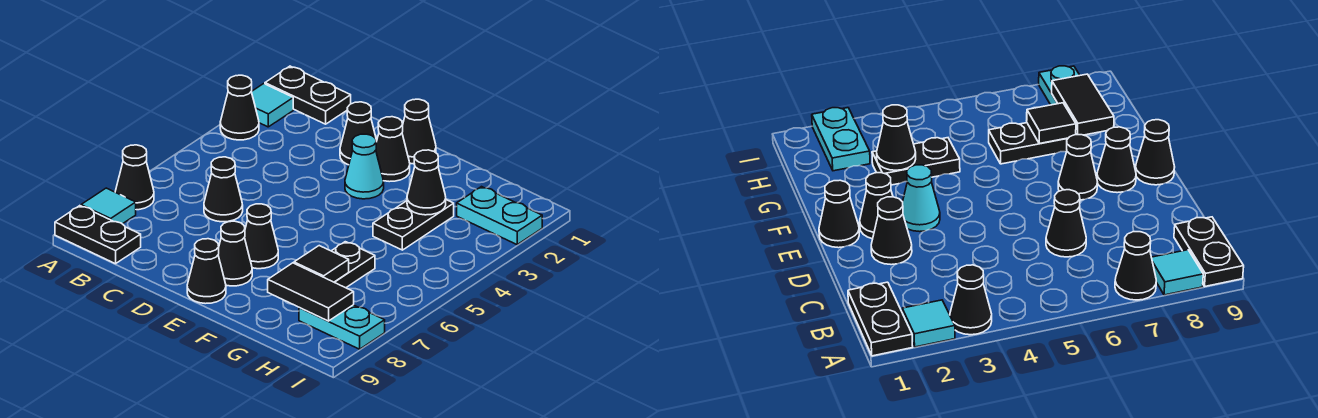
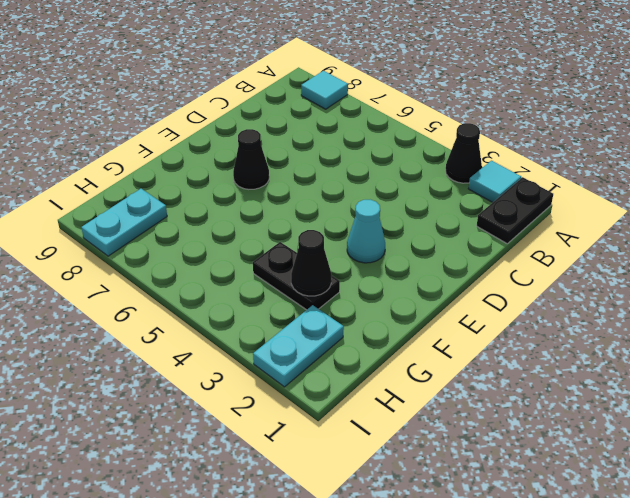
none -> black 1x1 cone [115,145,154,210]
none -> black 1x2 plate [55,206,141,264]
none -> black 1x1 cone [204,157,243,222]

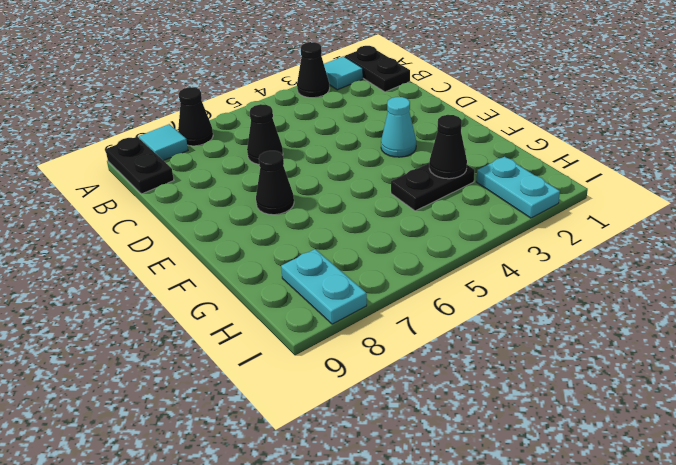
none -> black 1x1 cone [340,102,377,165]
none -> black 1x1 cone [402,99,436,164]
none -> black 1x1 cone [376,117,410,182]

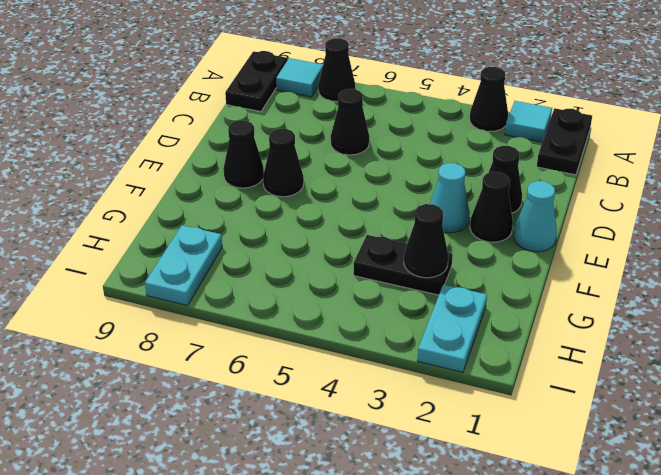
cyan 1x1 cone [513,181,557,252] -> black 1x1 cone [402,99,436,164]
none -> black 1x1 cone [187,239,226,304]
none -> black 1x2 plate [332,242,375,288]
none -> black 1x1 tile [294,246,349,282]

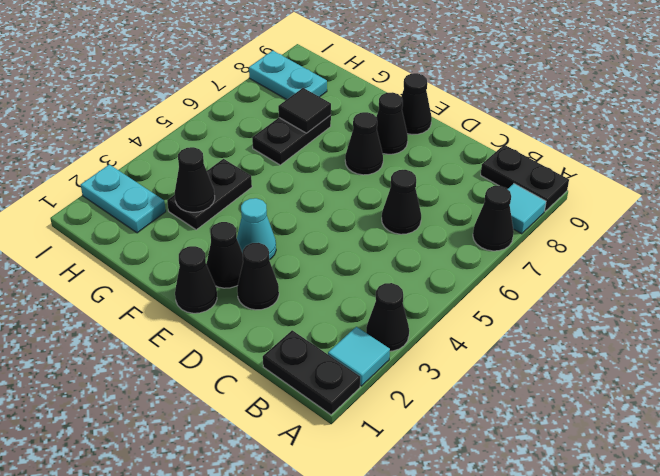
none -> black 1x2 tile [268,263,354,321]

